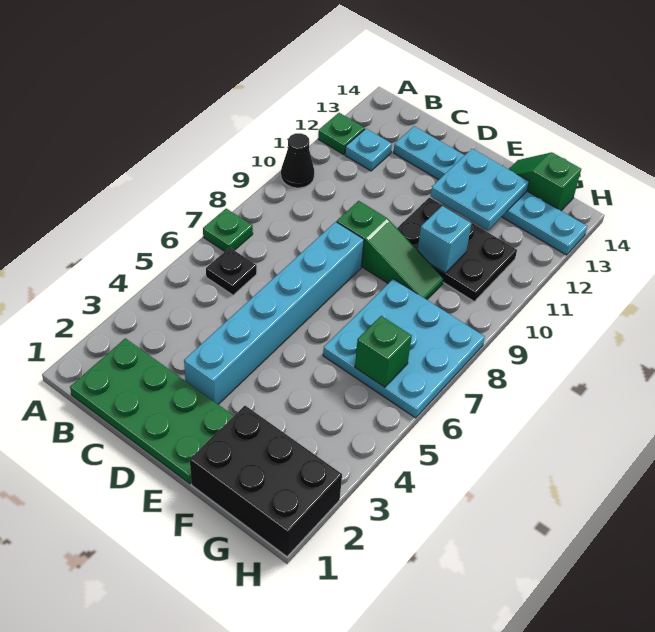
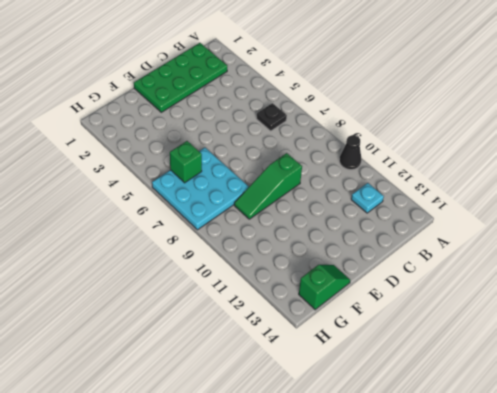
none -> green 1x1 plate [203,209,253,251]
none -> green 1x1 plate [318,113,365,154]
none -> cyan 1x6 plate [393,126,587,255]

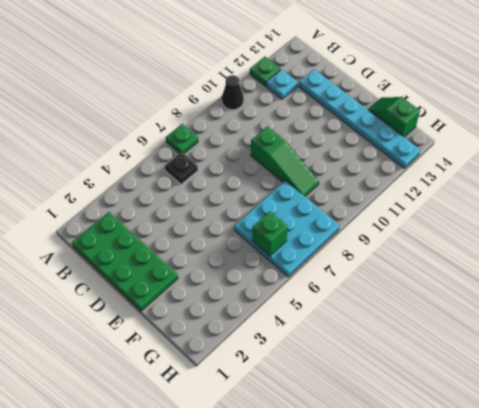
none -> cyan 1x6 brick [184,222,364,404]
none -> black 2x3 plate [397,198,517,301]
none -> black 2x3 brick [190,406,342,557]

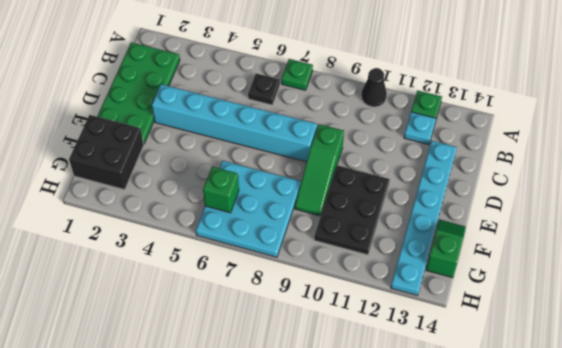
black 2x2 brick [69,115,144,190] -> black 2x3 brick [190,406,342,557]
none -> cyan 2x2 plate [430,149,529,230]
none -> cyan 1x1 brick [418,206,471,273]

